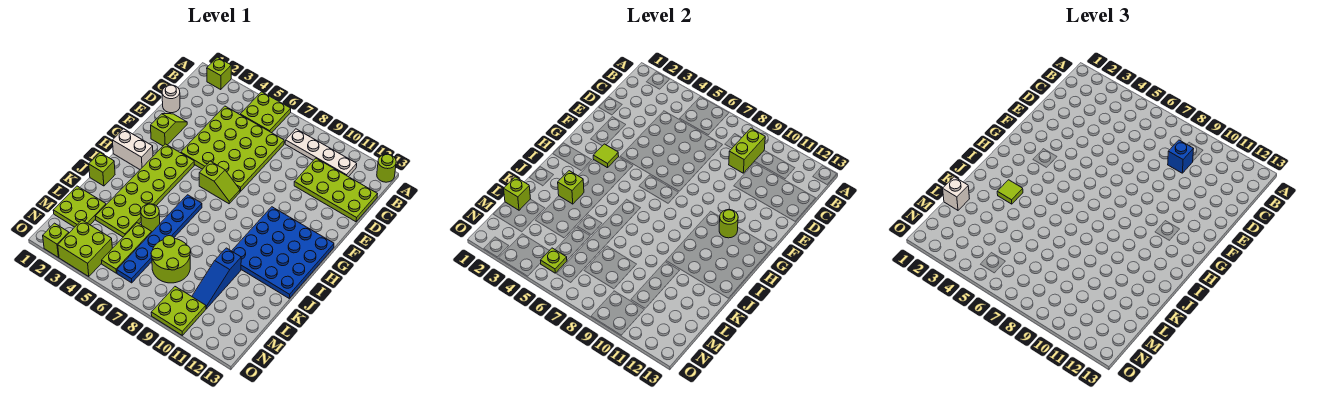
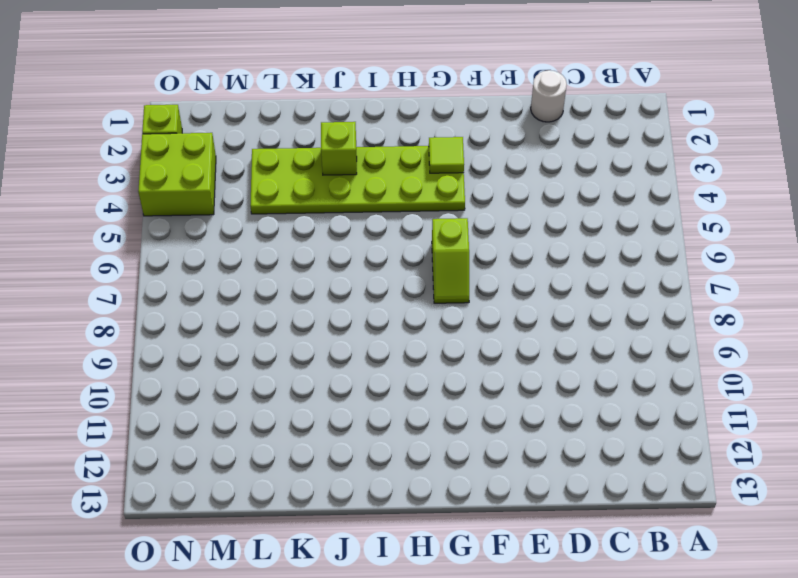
none -> lime 1x1 brick [207,57,231,90]
none -> lime 2x2 plate [240,92,291,133]
none -> lime 1x1 round brick [377,154,396,182]
none -> white 1x4 plate [285,129,357,177]

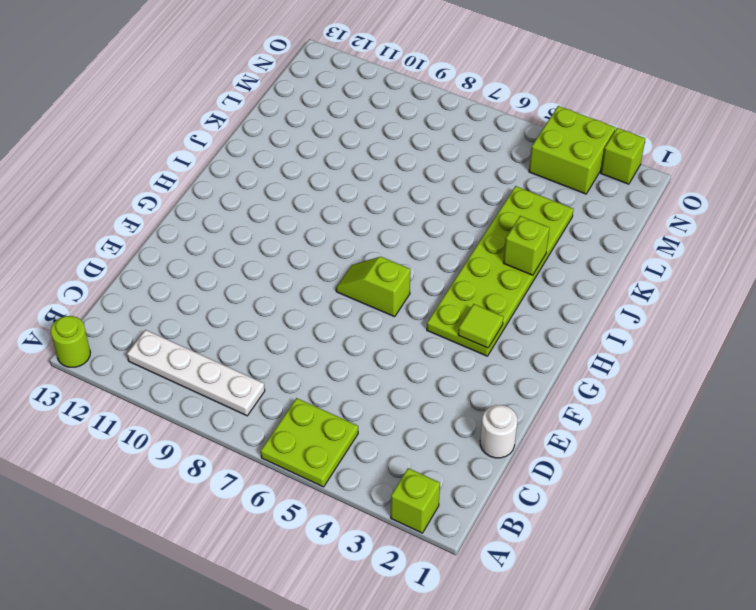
none -> lime 4x4 plate [181,106,284,192]
none -> lime 2x4 plate [294,158,377,222]
none -> lime 1x2 slope [151,114,187,146]
none -> blue 4x4 plate [232,207,334,298]

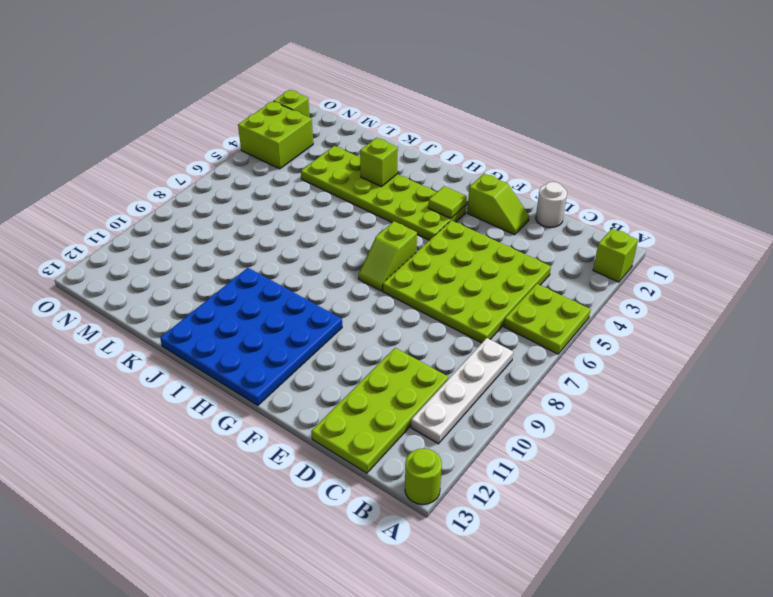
none -> white 1x2 brick [112,129,153,169]
none -> blue 1x6 plate [117,195,202,283]
none -> lime 1x1 brick [89,153,115,186]
none -> lime 1x1 round brick [141,204,160,232]

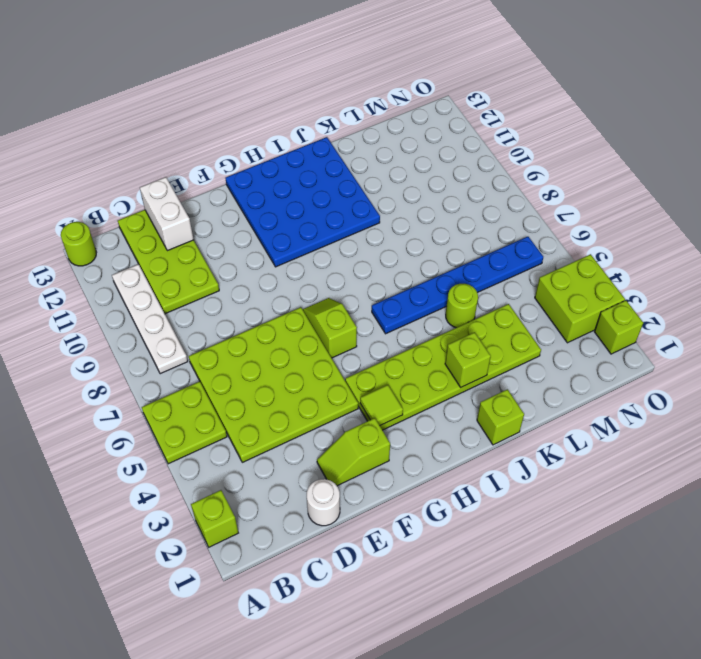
white 1x2 brick [140,177,194,251] -> white 1x2 brick moved to [112,129,153,169]
none -> blue 1x3 slope [192,248,241,309]
none -> lime 2x2 plate [53,186,106,227]
none -> lime 1x3 plate [102,223,152,273]
none -> lime 2x2 round brick [151,236,191,283]

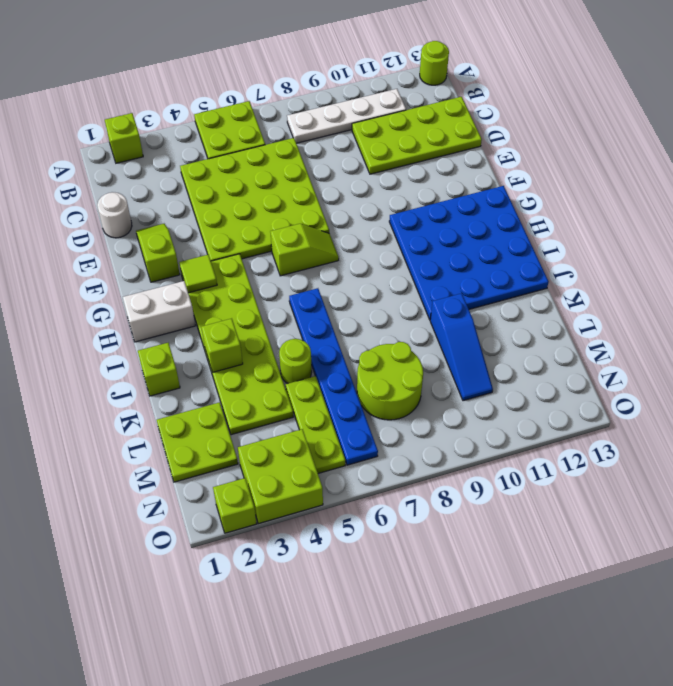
none -> lime 2x2 plate [151,287,206,335]
none -> lime 1x2 brick [729,128,765,173]
none -> lime 1x1 round brick [719,210,738,238]
none -> lime 1x1 brick [504,177,530,210]

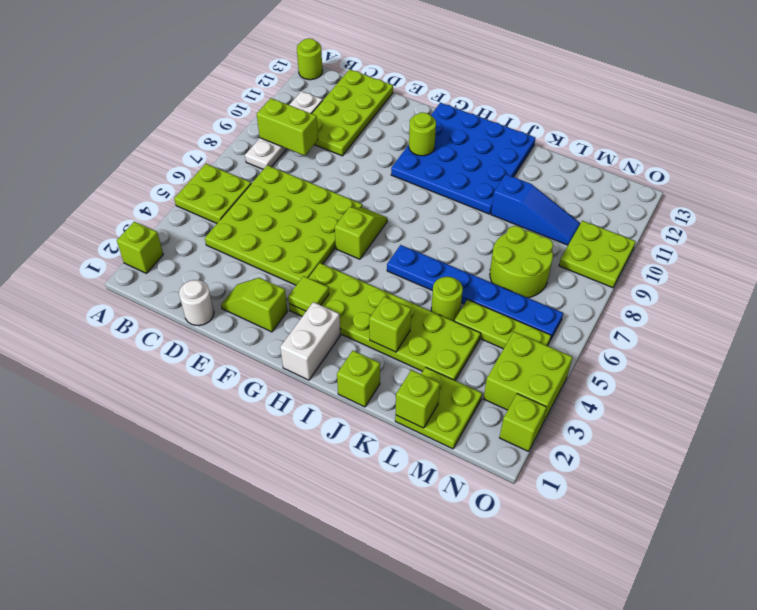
none -> lime 1x1 plate [541,248,567,273]
none -> blue 1x1 brick [1168,140,1193,173]
none -> lime 1x1 tile [997,180,1023,204]
none -> white 1x1 brick [943,177,969,210]

